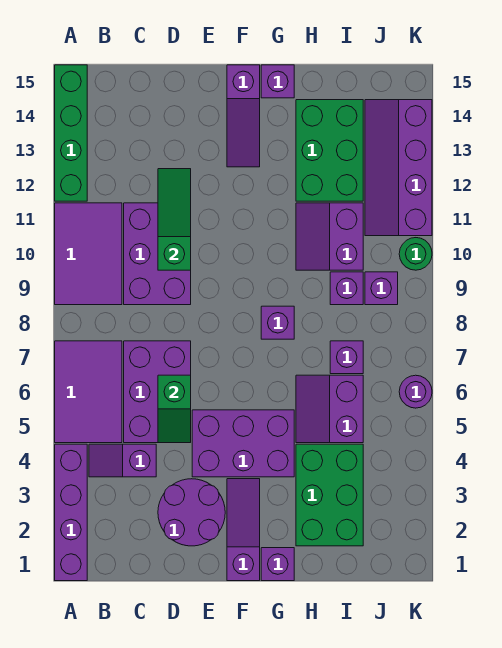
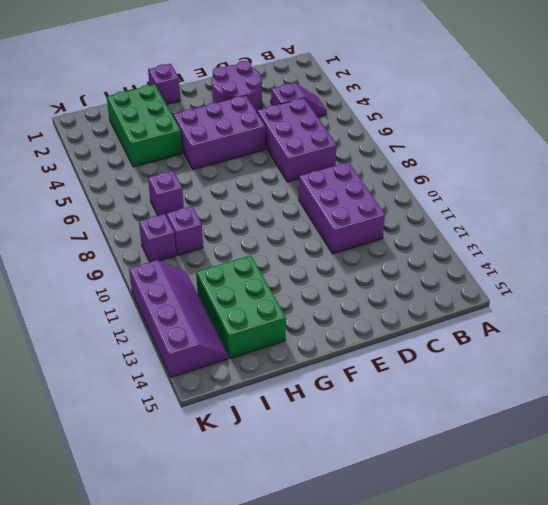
none -> purple 1x4 brick [55,444,87,581]
none -> purple 2x3 tile [55,341,122,443]
none -> purple 2x3 tile [55,203,122,305]

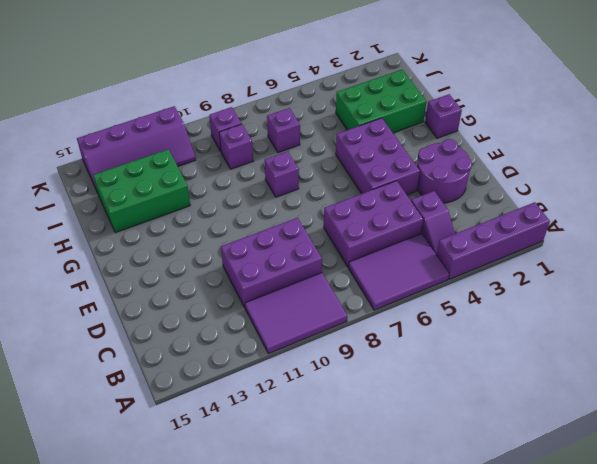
none -> green 1x4 brick [55,65,87,201]
none -> purple 1x3 slope [227,479,260,581]
none -> purple 1x3 slope [227,65,260,167]

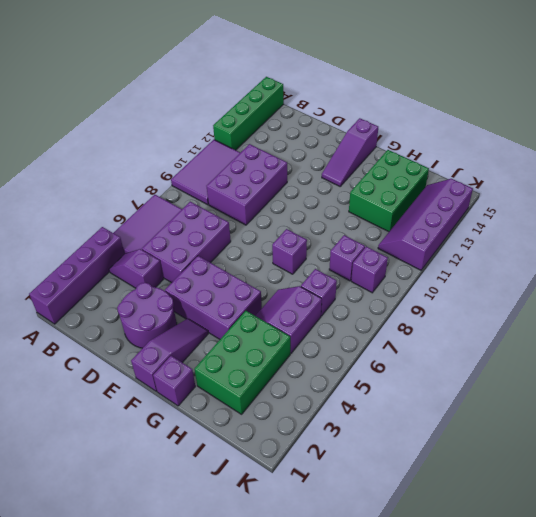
none -> purple 1x1 brick [261,65,294,98]
none -> purple 2x2 slope [296,203,363,270]
none -> purple 1x1 round brick [399,375,432,408]

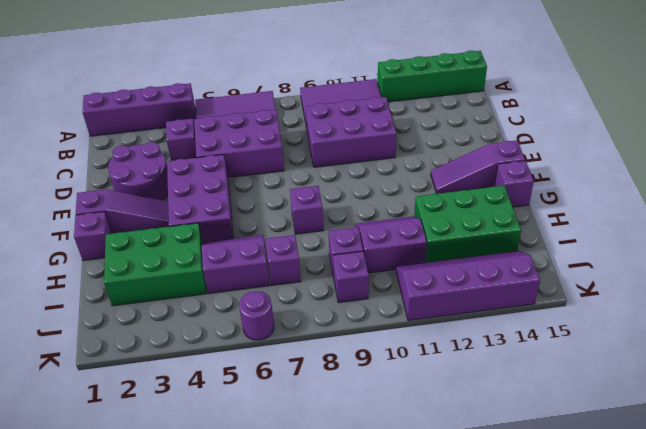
none -> green 1x1 round brick [399,238,432,270]
none -> green 1x2 slope [158,375,191,443]
none -> green 1x3 slope [158,169,191,270]

